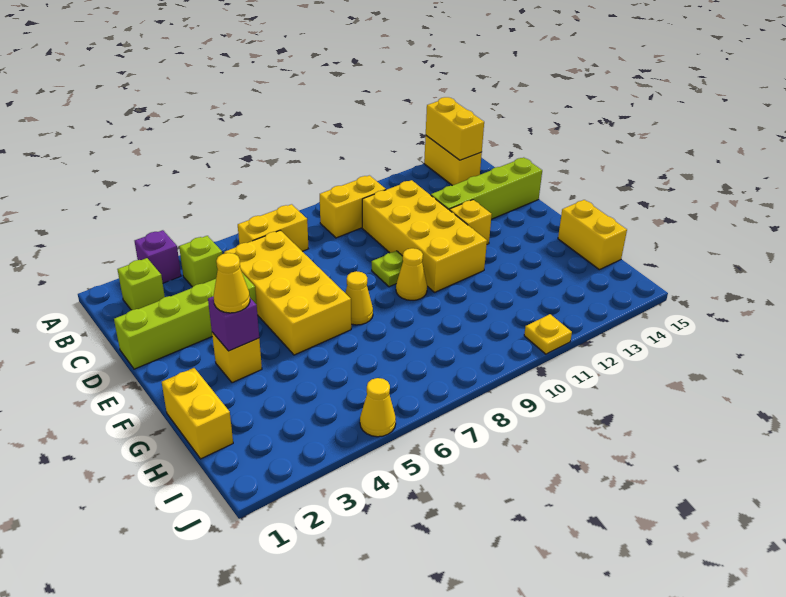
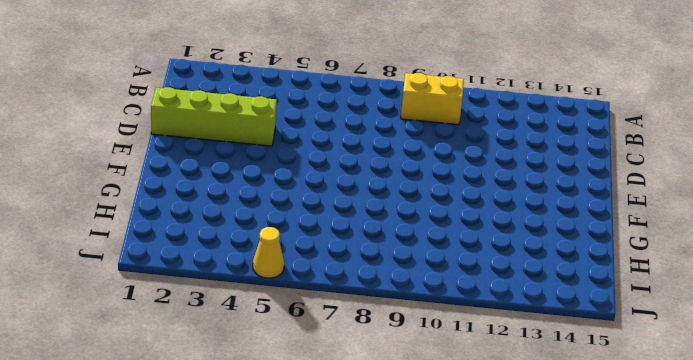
none -> purple 1x1 brick [135,230,181,283]
none -> yellow 1x2 brick [424,136,482,186]
none -> lime 1x1 brick [118,258,165,310]

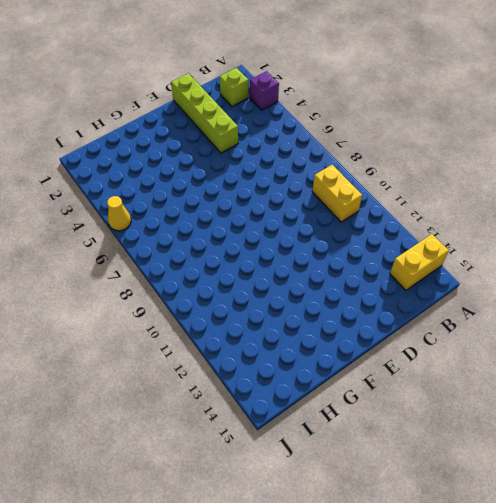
none -> lime 1x1 brick [179,236,222,287]
none -> yellow 1x2 brick [238,204,308,251]
none -> yellow 2x4 brick [224,230,351,355]

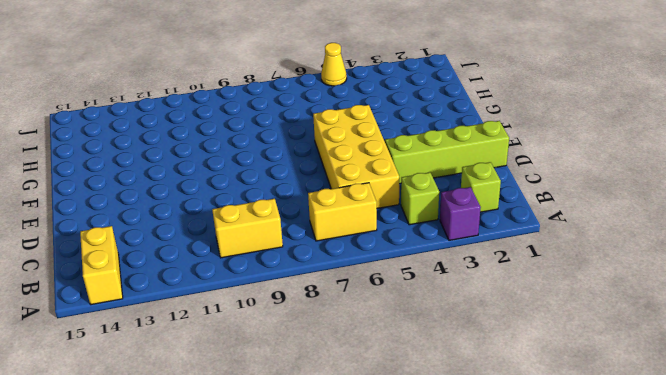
none -> yellow 2x4 brick [362,180,487,292]
none -> lime 1x4 brick [431,158,542,219]
none -> lime 1x1 plate [372,251,403,287]

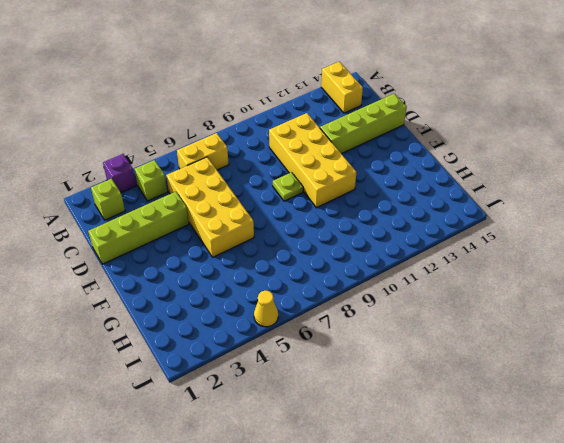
none -> yellow 1x2 brick [320,175,386,238]
none -> yellow 1x1 brick [450,200,492,244]
none -> yellow 1x1 brick [212,332,262,383]

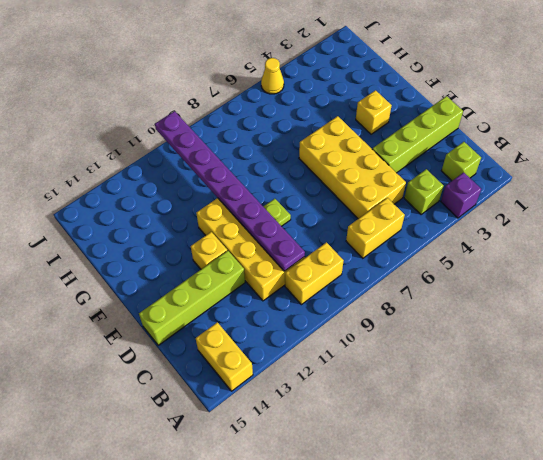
purple 1x8 plate [155,111,305,271] -> none
none -> yellow 1x1 cone [345,271,373,325]
none -> yellow 1x1 cone [396,248,427,300]
none -> yellow 1x2 brick [162,368,233,459]

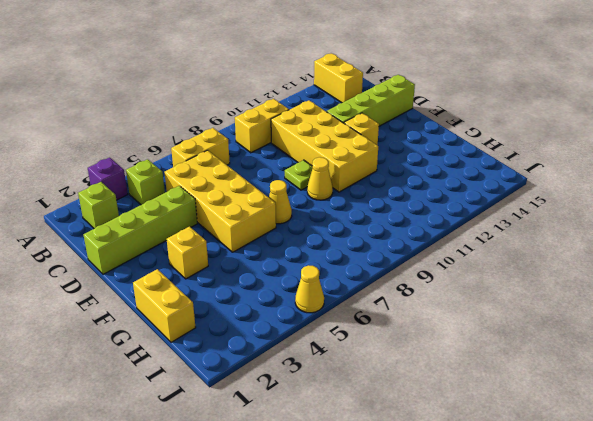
none -> yellow 1x2 brick [558,200,627,270]
none -> yellow 1x1 plate [524,314,572,354]
none -> yellow 1x2 brick [426,97,484,160]

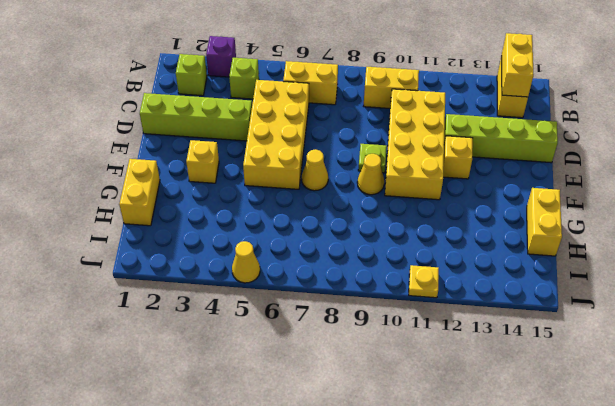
none -> purple 1x1 brick [208,296,259,351]
none -> yellow 1x1 cone [214,253,250,313]

